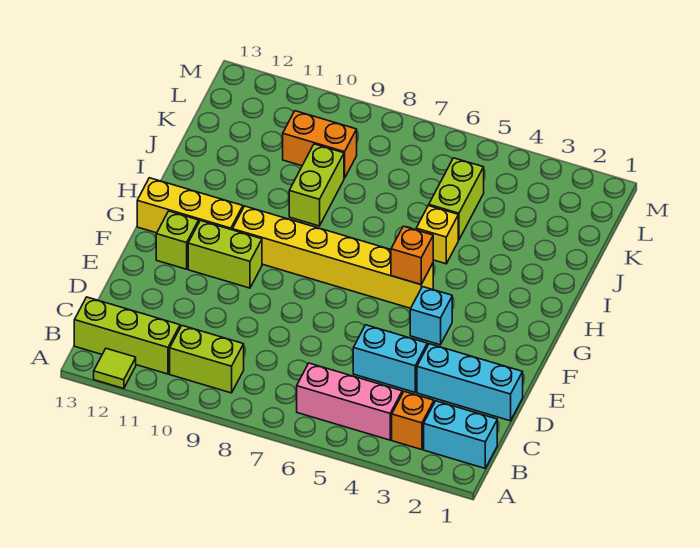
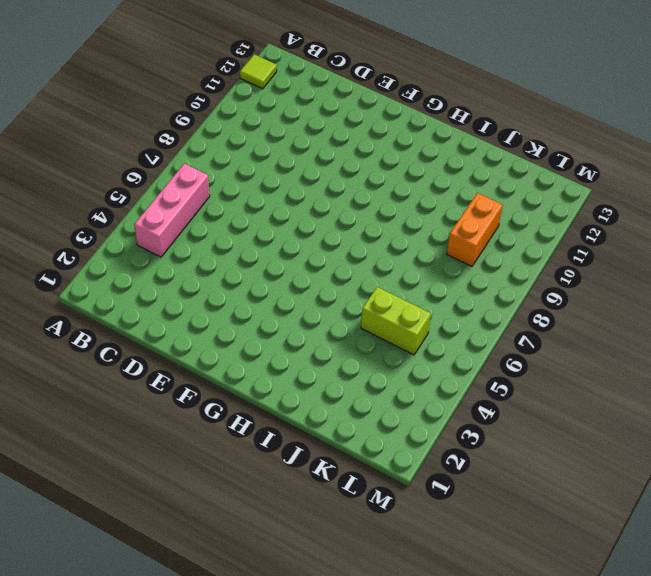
none -> cyan 1x2 brick [424,401,497,468]
none -> orange 1x1 brick [392,392,434,450]
none -> lime 1x2 brick [170,326,244,393]

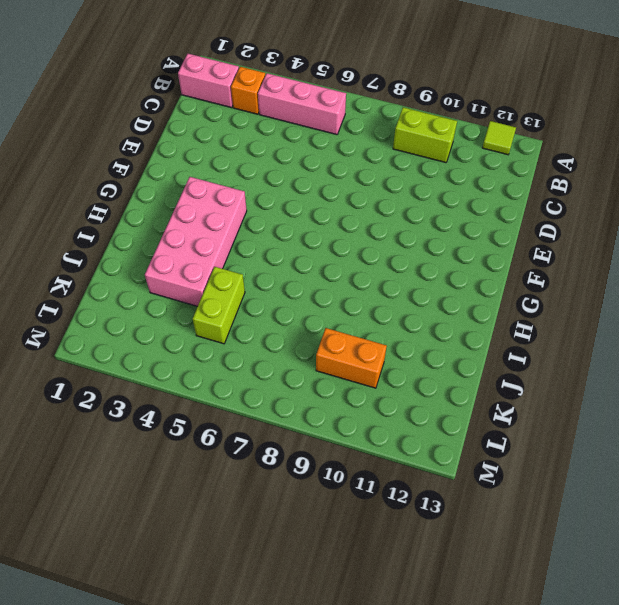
pink 1x2 brick [178,54,239,108] -> cyan 1x2 brick [424,401,497,468]
pink 2x4 brick [145,177,247,306] -> none
none -> lime 1x3 brick [74,297,180,374]
none -> cyan 1x3 brick [417,344,523,421]
none -> cyan 1x2 brick [353,325,427,392]

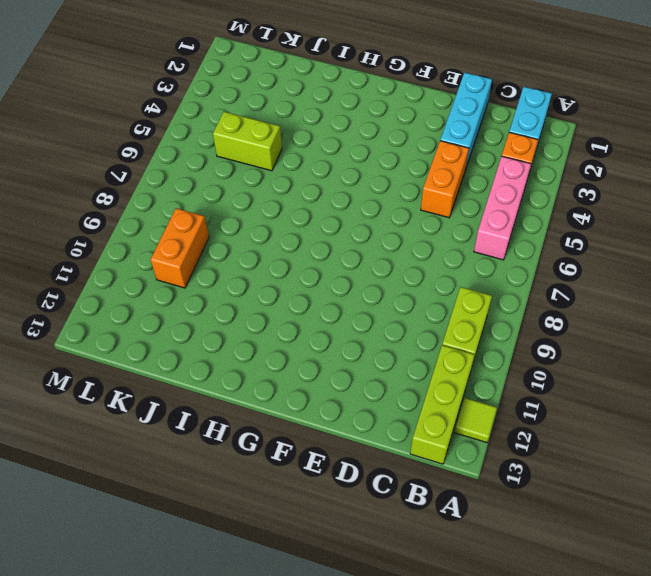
orange 1x2 brick [421,141,469,218] -> cyan 1x2 brick [353,325,427,392]
none -> cyan 1x1 brick [410,287,452,345]
none -> lime 1x2 brick [188,221,262,288]
none -> lime 1x1 brick [156,211,199,269]

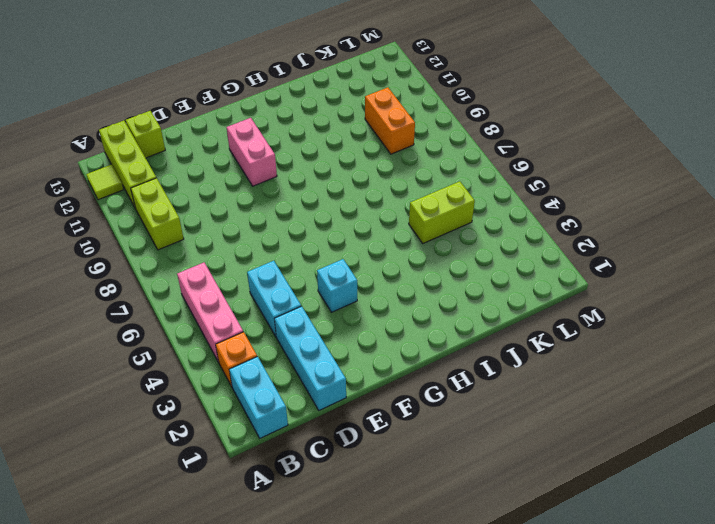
lime 1x1 brick [126,111,165,158] -> lime 1x1 brick moved to [156,211,199,269]
pink 1x2 brick [227,118,277,186] -> lime 1x2 brick [188,221,262,288]
none -> yellow 1x6 brick [232,206,433,308]
none -> yellow 1x3 brick [137,178,243,233]
none -> yellow 1x1 brick [416,206,458,264]

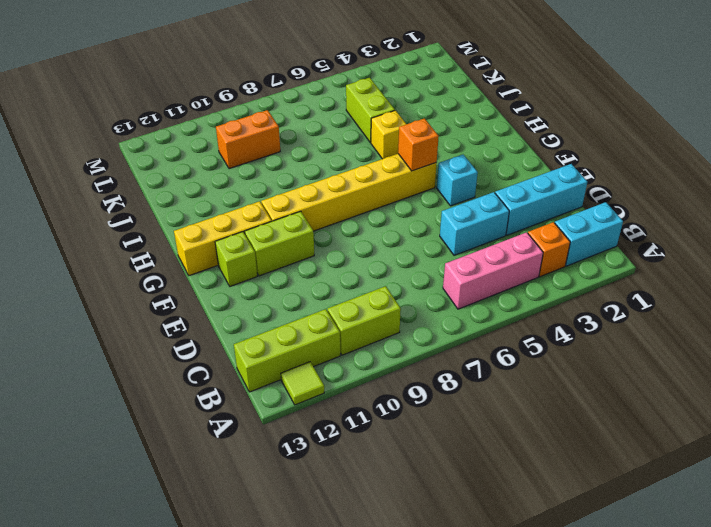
none -> lime 1x2 brick [289,144,344,226]

